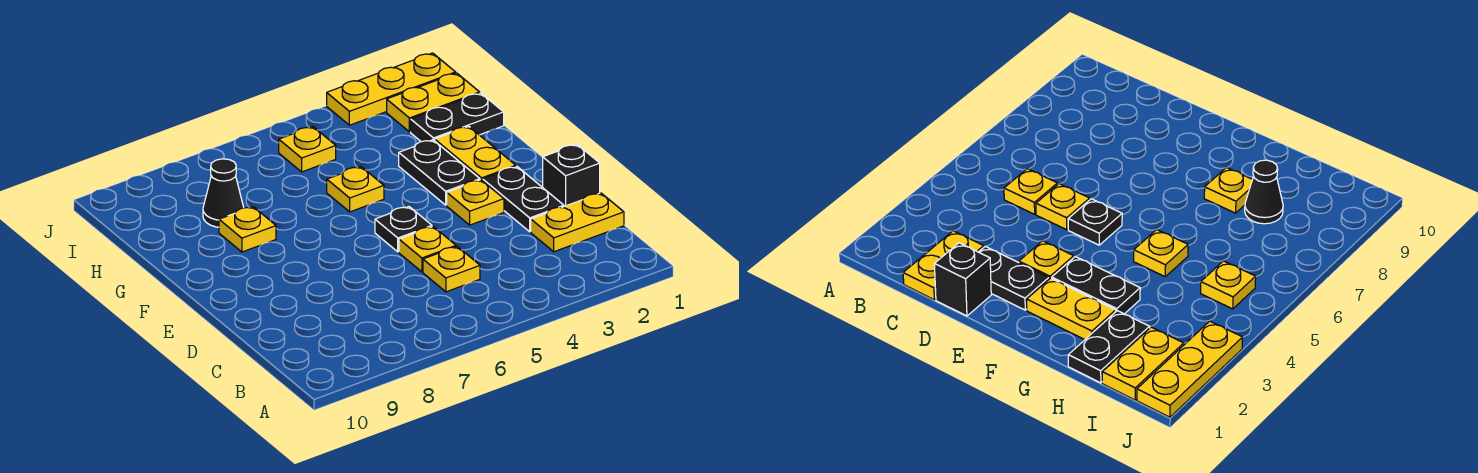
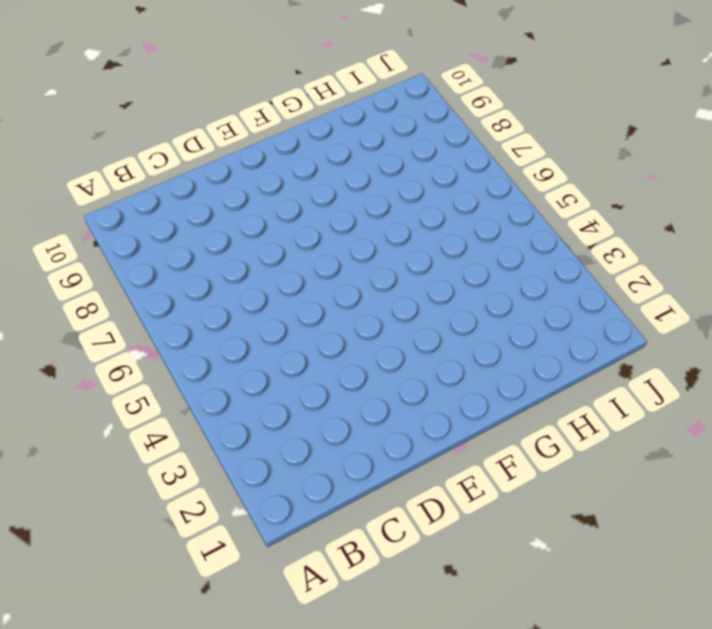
none -> yellow 1x2 plate [531,193,624,252]
none -> yellow 1x1 plate [423,247,480,292]
none -> black 1x1 brick [543,144,600,206]

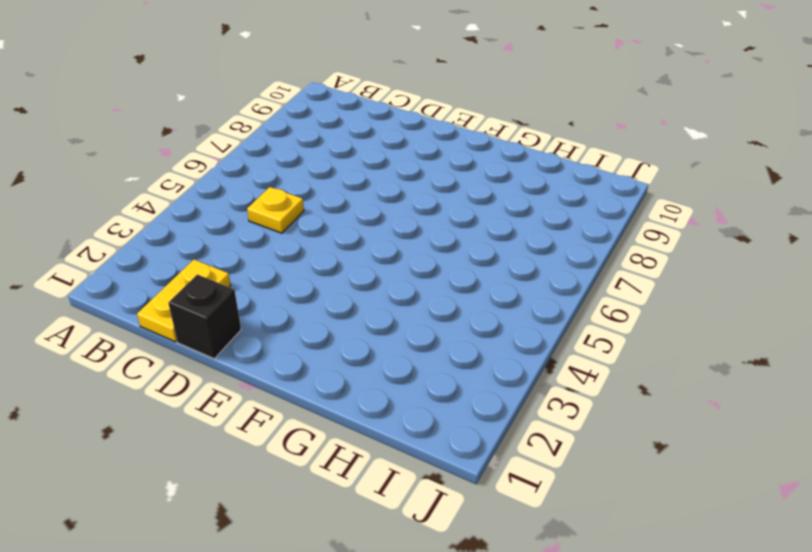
none -> black 1x2 plate [483,166,564,232]
none -> yellow 1x1 plate [399,227,456,272]
none -> yellow 1x1 plate [447,180,504,225]

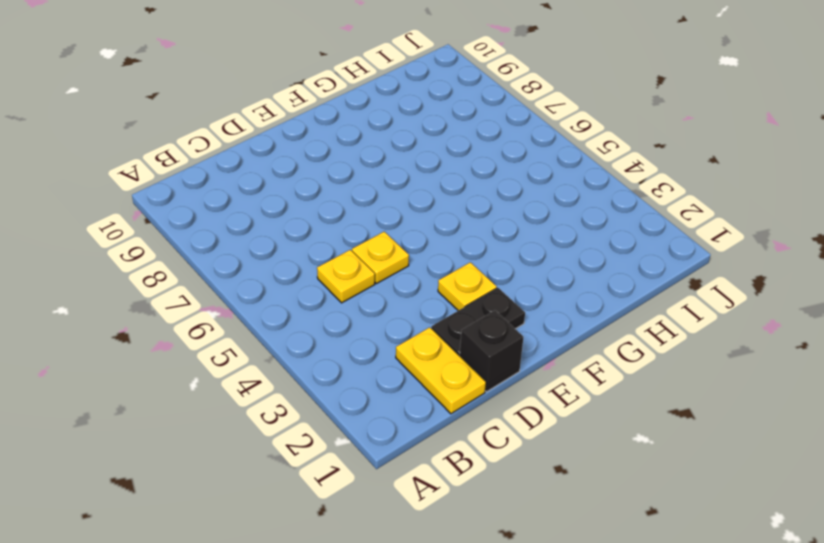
none -> black 1x1 plate [375,207,432,252]
none -> yellow 1x2 plate [435,126,516,181]
none -> black 1x2 plate [399,140,480,205]

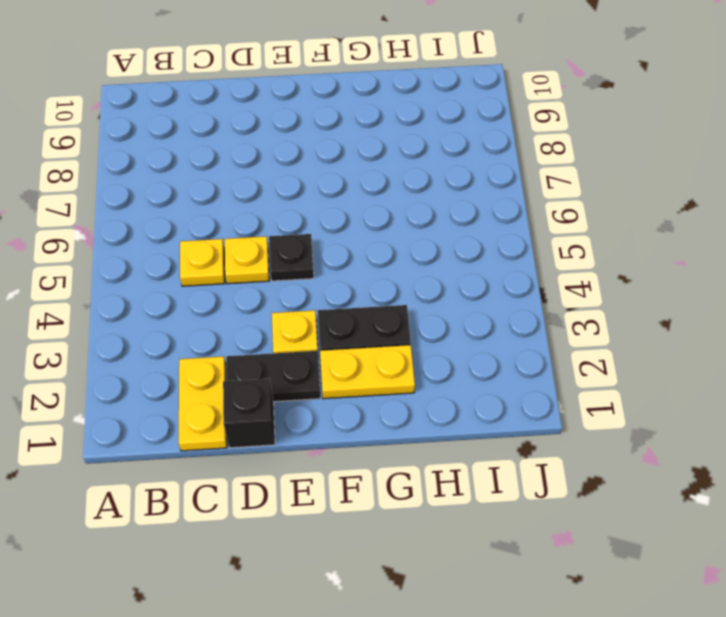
none -> yellow 1x1 plate [327,167,384,212]
none -> yellow 1x1 plate [219,207,276,252]
none -> black 1x2 plate [411,93,504,142]

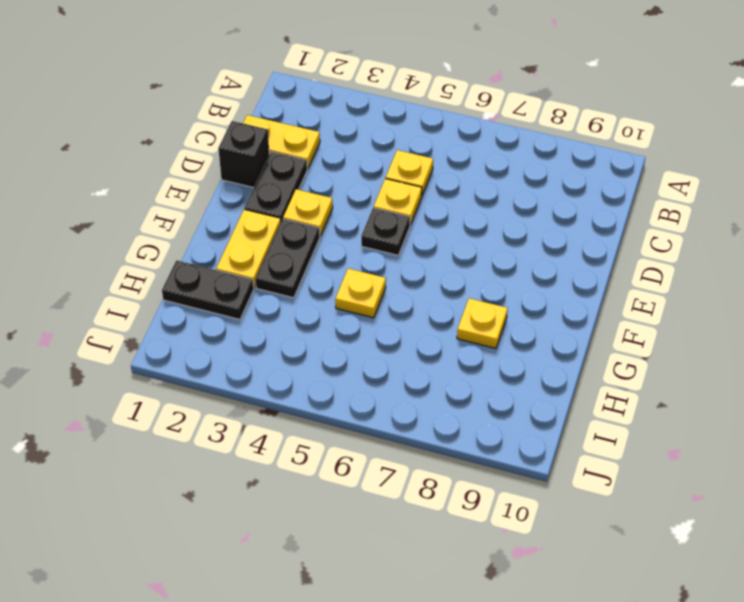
none -> black 1x1 cone [203,159,244,227]
none -> yellow 1x2 plate [387,73,480,132]
none -> yellow 1x1 plate [279,127,336,172]

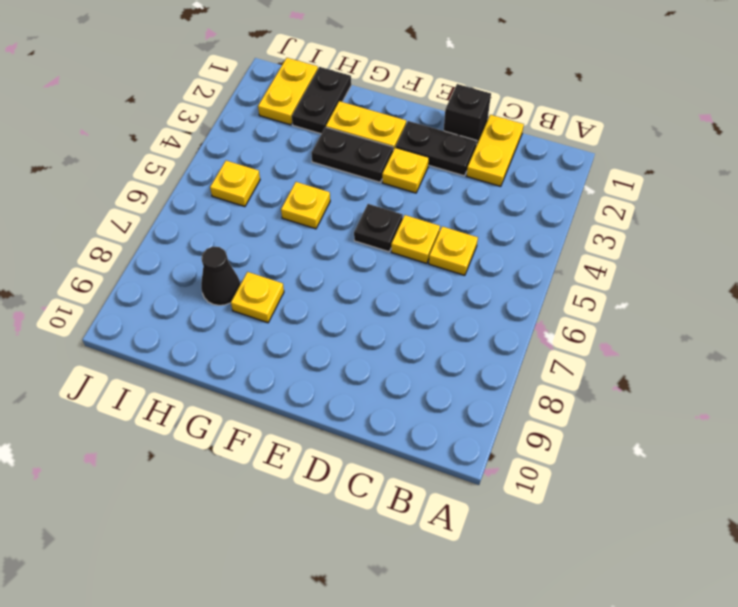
none -> yellow 1x3 plate [327,53,456,125]

